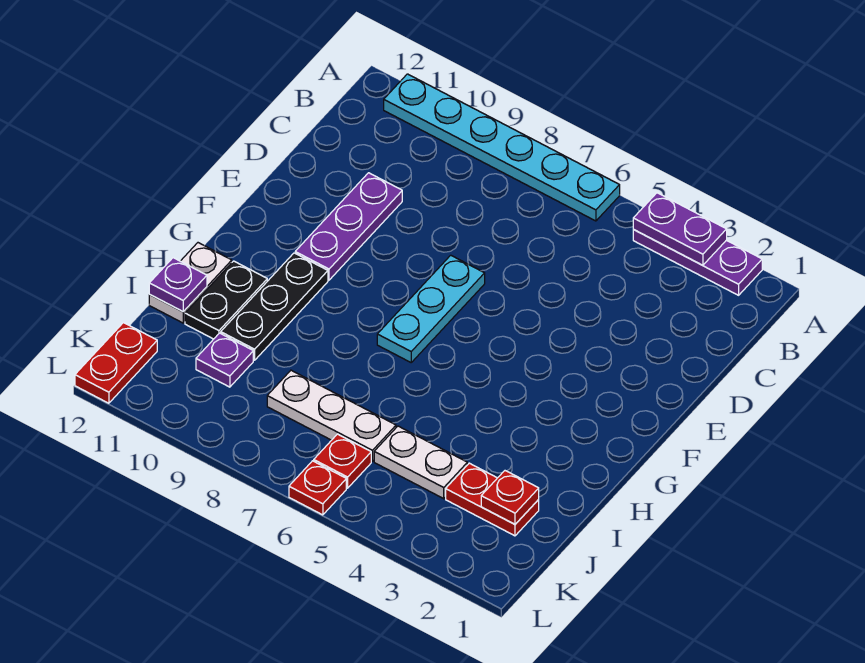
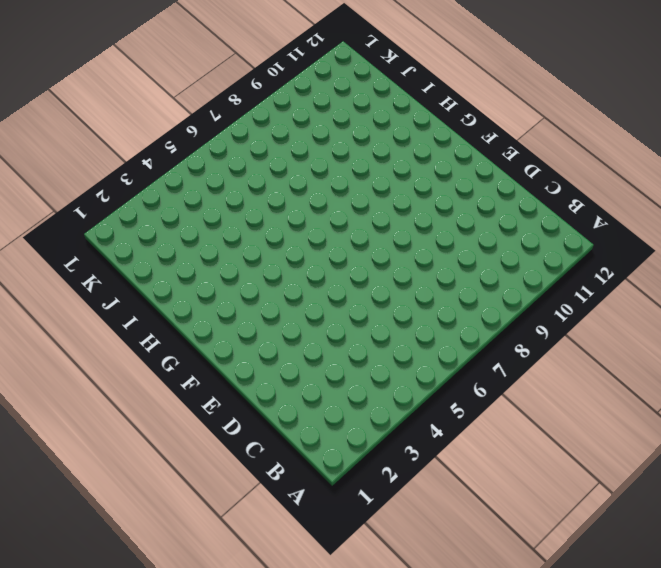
none -> purple 1x3 plate [633,230,762,295]
none -> cyan 1x6 plate [384,74,620,221]
none -> purple 1x3 plate [295,173,402,280]

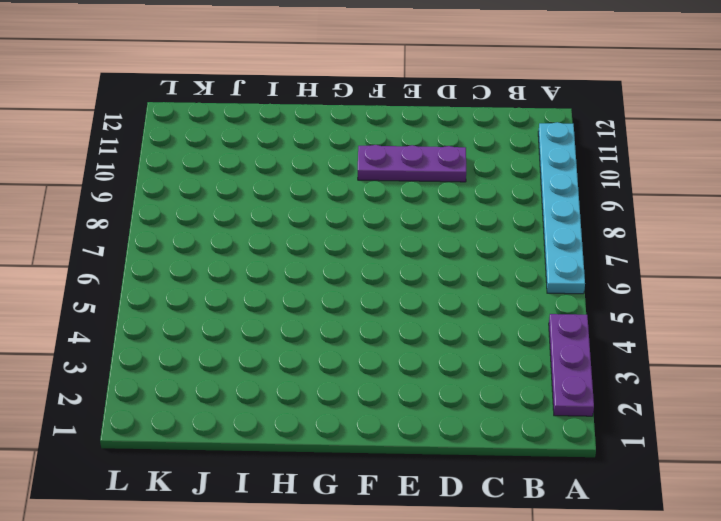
none -> cyan 1x3 plate [377,255,485,362]
none -> black 1x3 plate [221,253,328,360]
none -> black 1x2 plate [185,261,267,339]

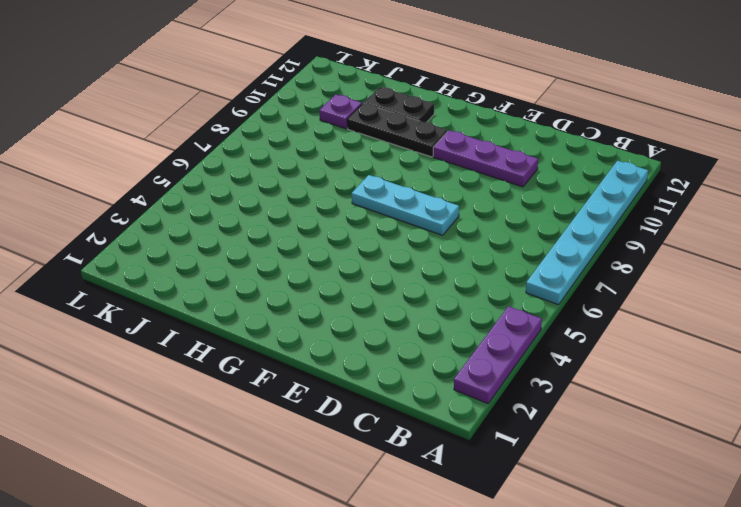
none -> white 1x2 plate [149,243,232,323]
none -> red 1x2 plate [446,463,539,536]
none -> white 1x2 plate [374,426,467,499]

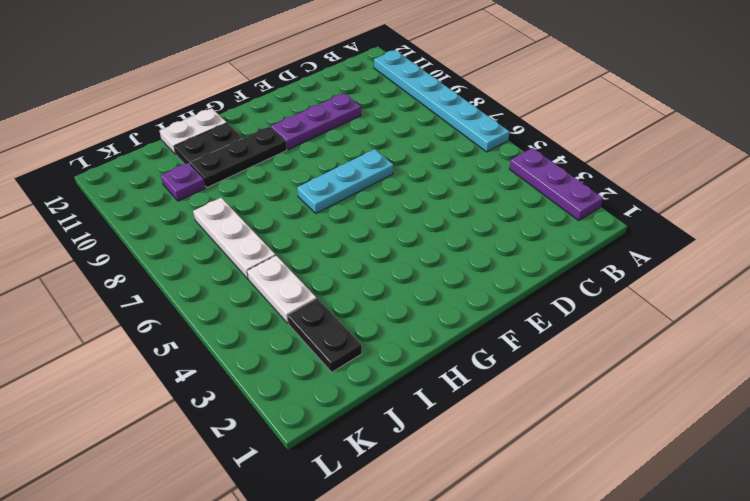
black 1x2 plate [288,299,362,372] -> red 1x2 plate [446,463,539,536]
none -> red 1x1 plate [314,434,371,488]
none -> red 1x2 plate [75,323,157,403]
none -> red 1x1 plate [289,461,346,515]

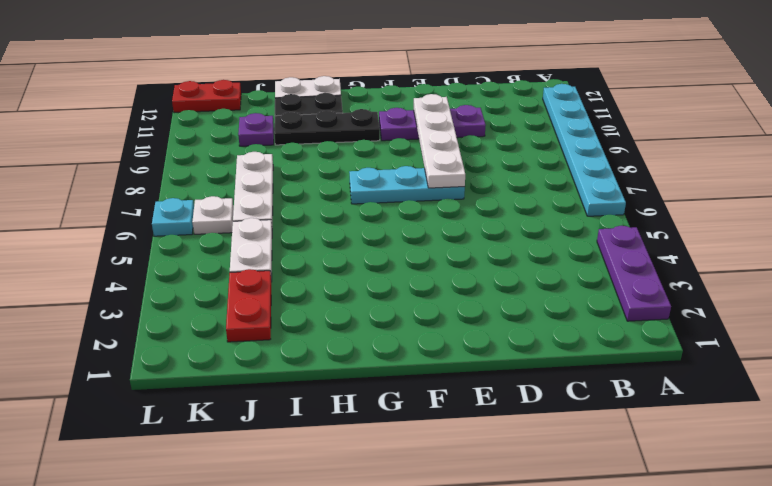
white 1x4 plate [414,94,465,188] -> none
white 1x1 plate [192,196,234,234] -> red 1x1 plate [314,434,371,488]
cyan 1x1 plate [152,198,194,236] -> red 1x1 plate [289,461,346,515]
none -> purple 1x2 plate [633,193,727,265]
none -> purple 1x1 plate [149,258,207,312]
none -> red 1x1 plate [481,471,539,524]

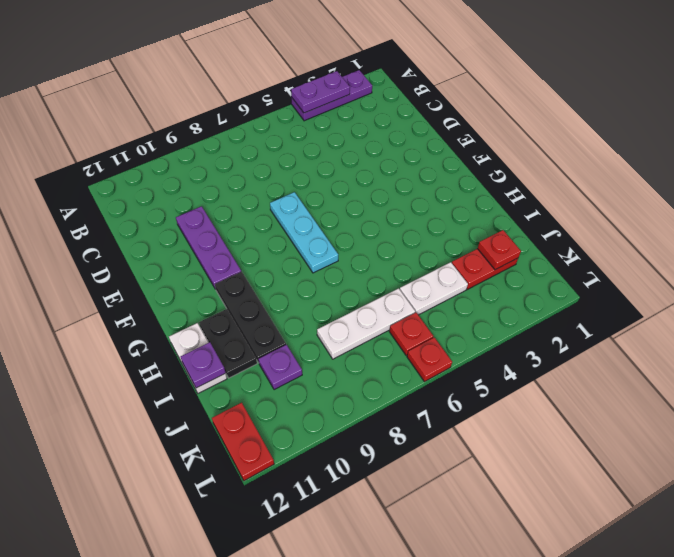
none -> cyan 1x6 plate [384,74,620,221]

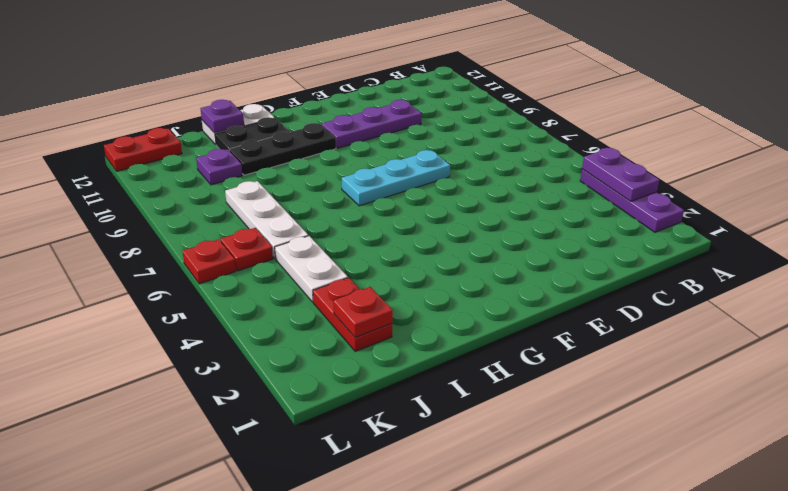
none -> cyan 1x6 plate [384,74,620,221]

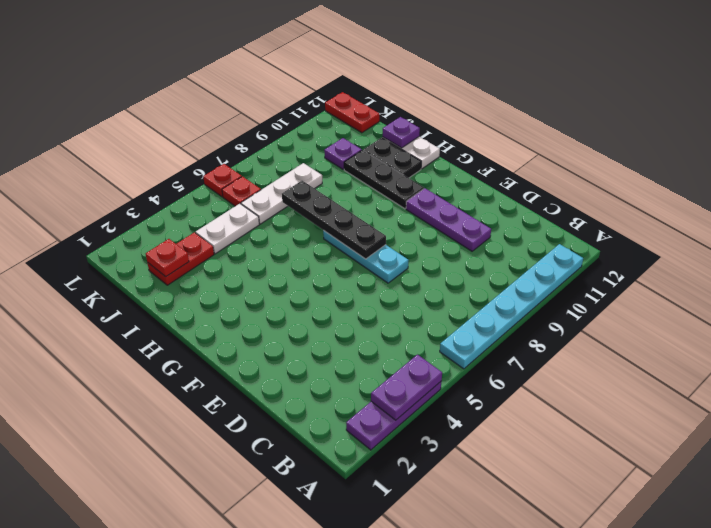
black 1x4 plate [282,181,386,259] -> none

